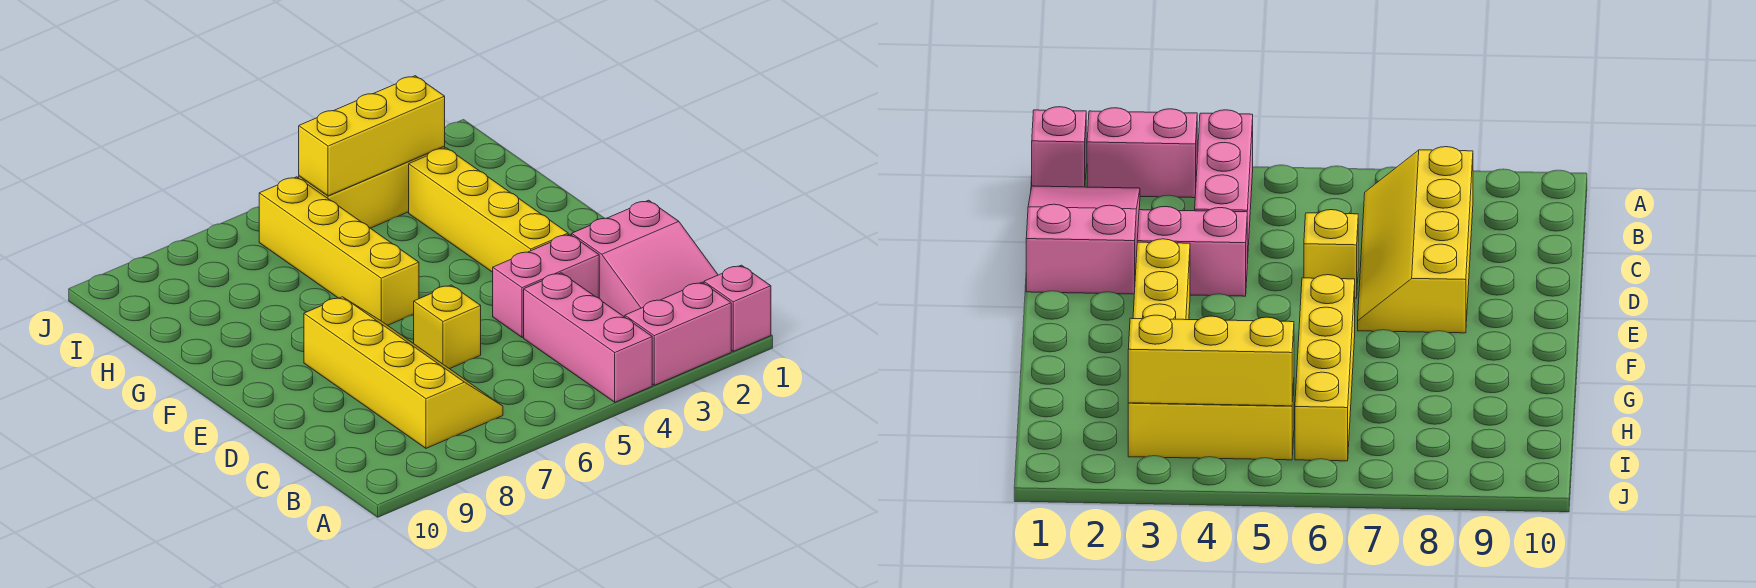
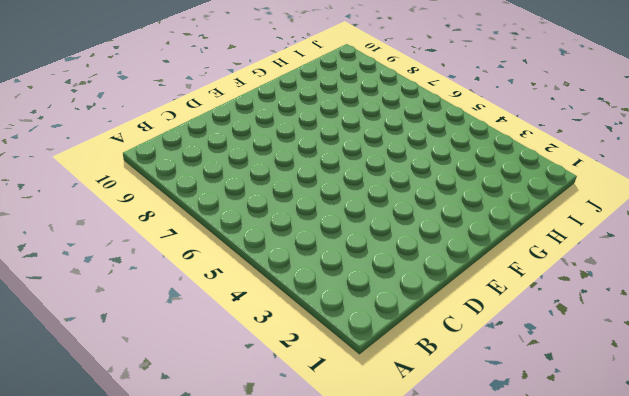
none -> pink 1x1 brick [704,265,771,351]
none -> pink 1x2 brick [625,282,731,385]

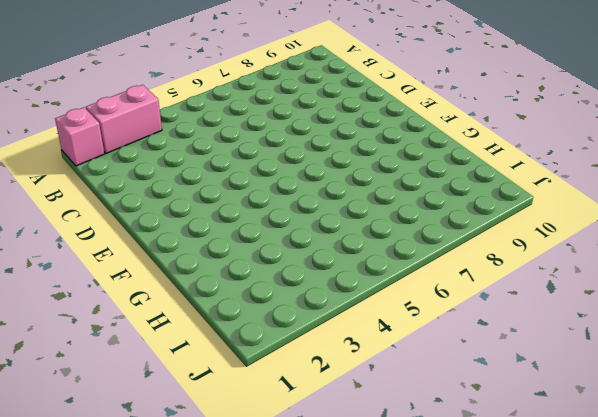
none -> pink 1x3 brick [524,273,652,402]
none -> pink 2x3 slope [572,200,718,317]

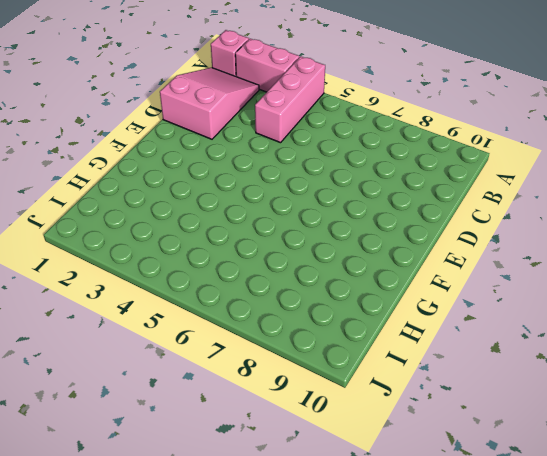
none -> yellow 2x4 slope [304,297,503,448]
none -> pink 1x2 brick [493,234,599,337]

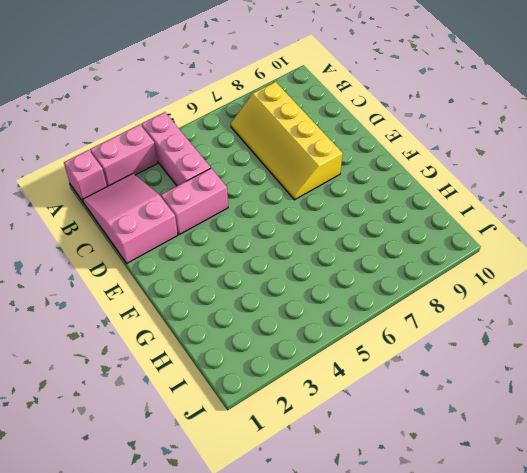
none -> yellow 1x1 brick [414,285,481,369]
none -> yellow 1x4 brick [409,148,568,272]

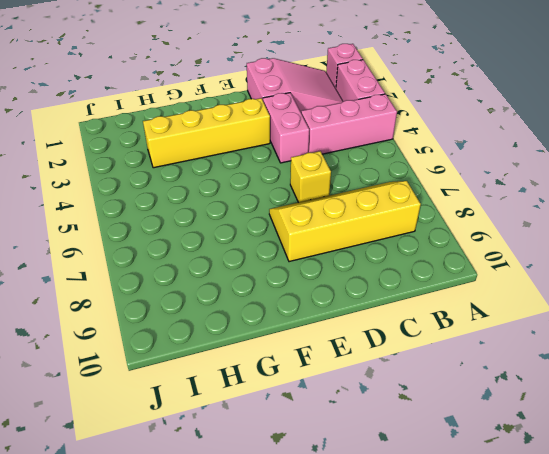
none -> yellow 1x4 brick [259,177,419,325]
none -> yellow 1x3 brick [299,147,445,228]

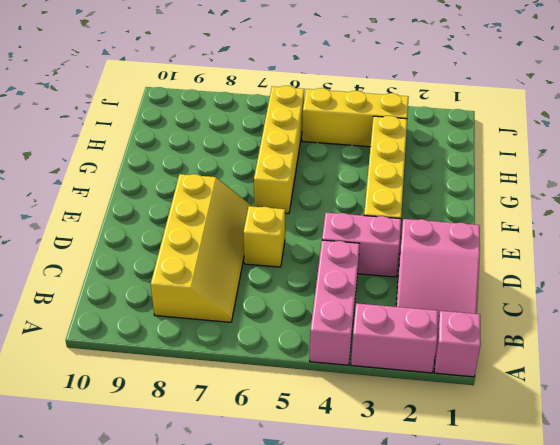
none -> yellow 1x3 brick [299,76,445,196]

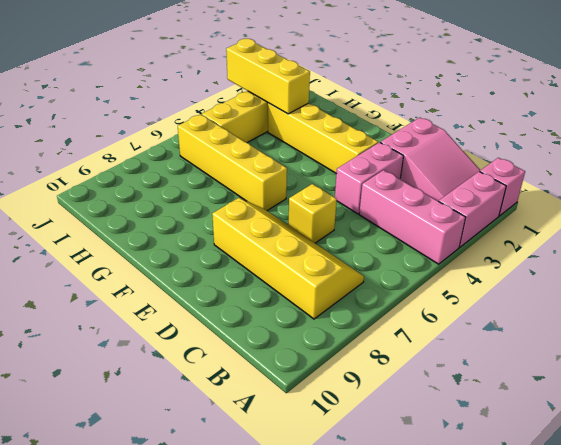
yellow 1x3 brick [226,39,310,114] -> yellow 1x3 brick turned to [299,76,445,196]

